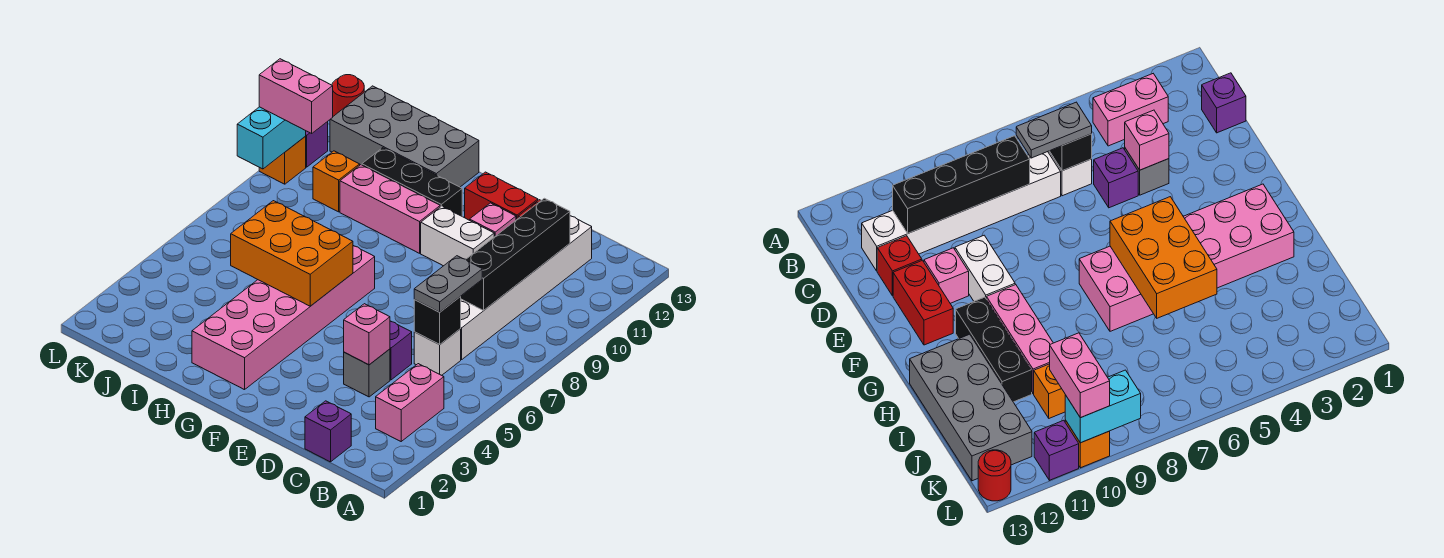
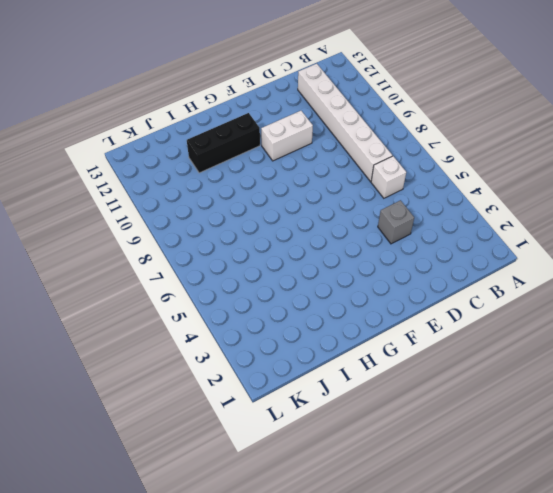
none -> pink 1x2 brick [376,364,444,441]
none -> purple 1x1 brick [305,401,351,462]
none -> purple 1x1 brick [390,321,412,380]

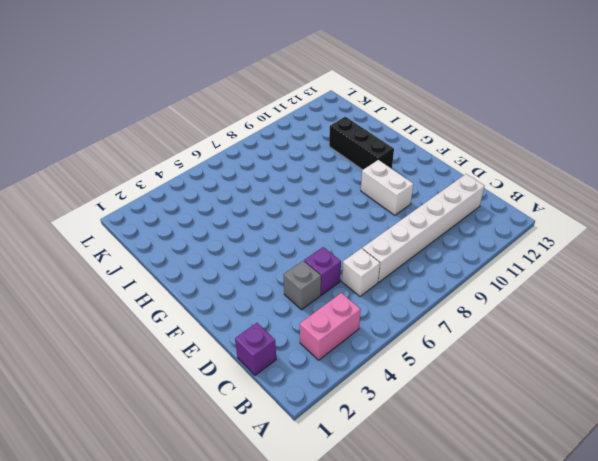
none -> red 1x1 brick [877,236,922,296]
none -> pink 1x1 brick [470,203,516,237]
none -> red 1x2 brick [465,172,538,220]

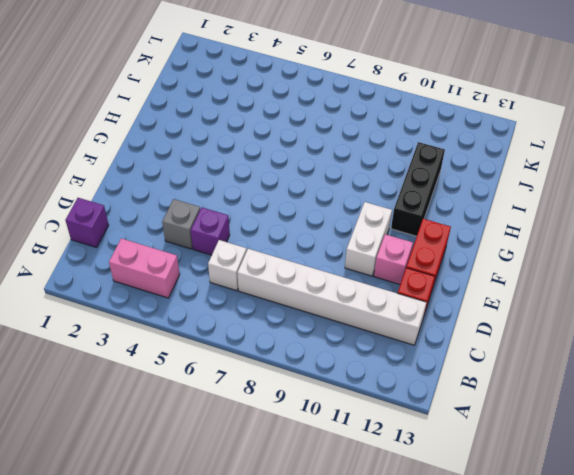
none -> pink 2x6 brick [192,246,375,390]
none -> pink 1x3 brick [340,165,440,253]
none -> grey 2x4 brick [330,86,479,187]

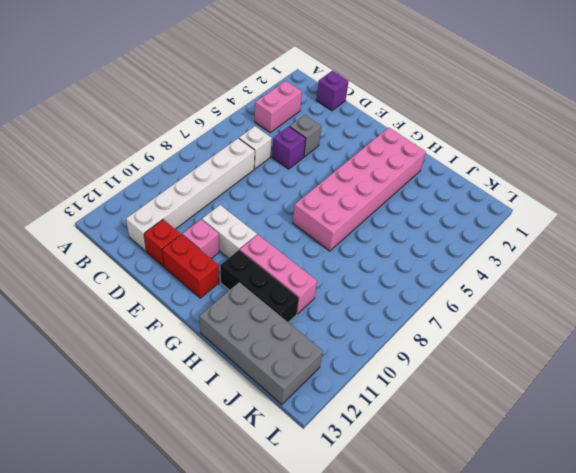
none -> orange 1x1 brick [313,151,360,212]
none -> orange 1x1 brick [259,137,306,184]
none -> purple 1x1 brick [305,122,328,167]

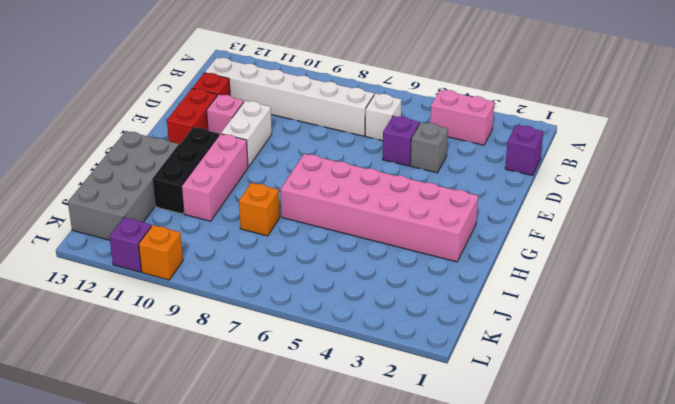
orange 1x1 brick [239,183,280,236] -> orange 1x1 brick moved to [313,151,360,212]
none -> red 1x1 round brick [332,75,364,116]
none -> black 1x1 brick [414,297,461,345]
none -> black 1x4 brick [460,198,570,310]

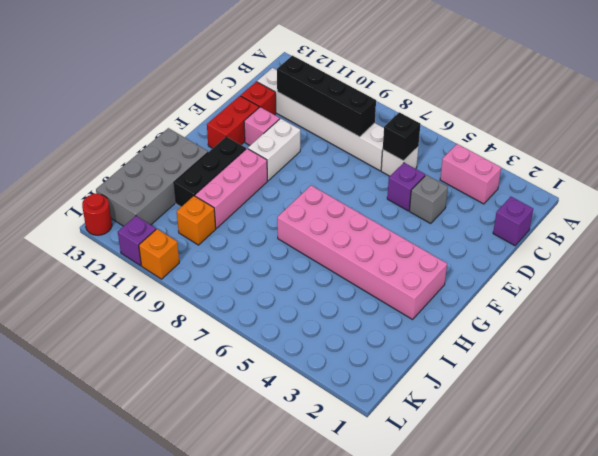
none -> pink 1x1 brick [344,304,390,365]
none -> orange 2x3 brick [231,201,353,306]
none -> cyan 1x2 brick [237,107,306,169]

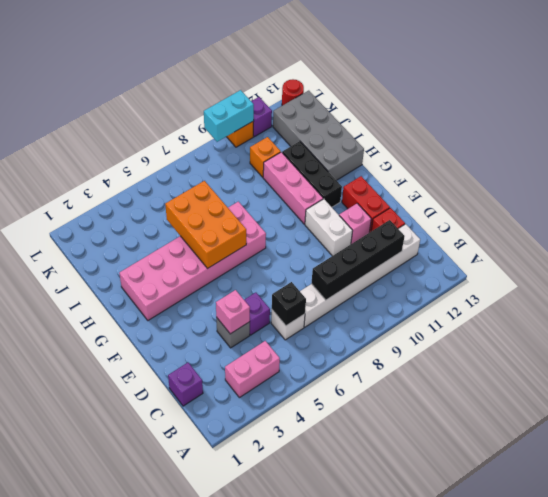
none -> grey 1x2 plate [414,256,482,312]
none -> pink 1x2 brick [259,59,333,133]

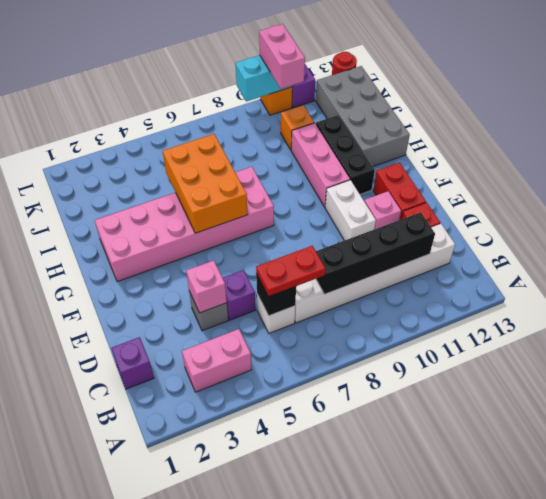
red 1x2 plate [256,246,326,297] -> grey 1x2 plate [414,256,482,312]

